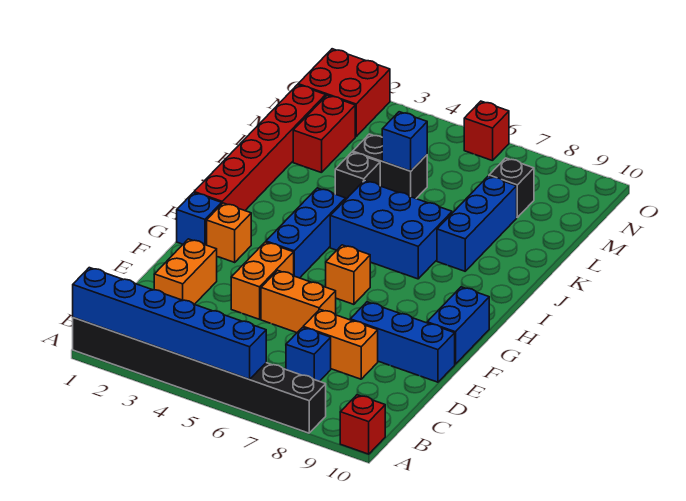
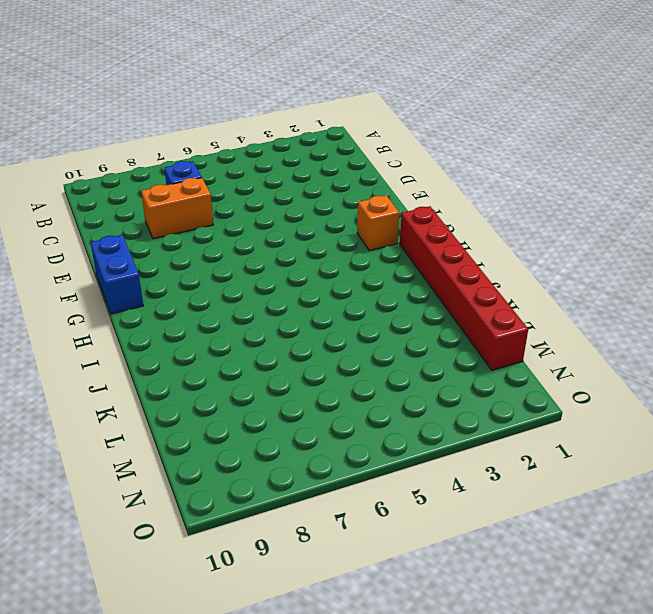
none -> black 1x8 brick [73,318,326,433]
none -> red 1x1 brick [340,395,385,454]
none -> orange 1x2 brick [154,239,217,304]

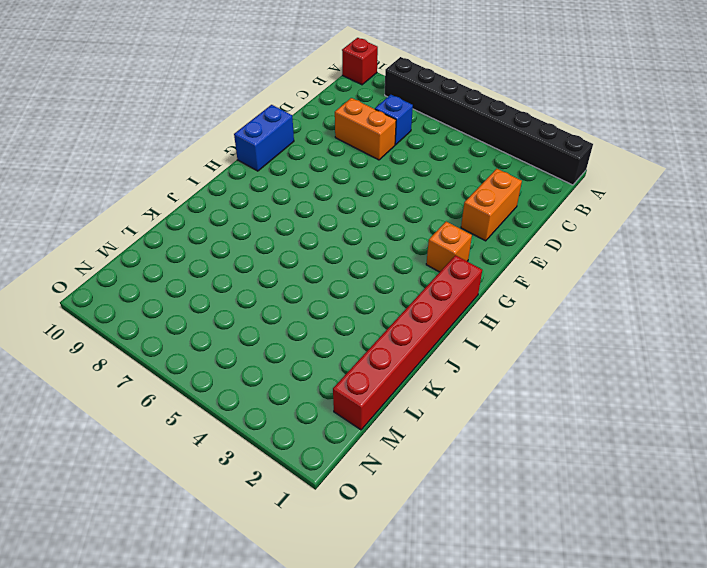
none -> orange 1x2 brick [231,242,294,319]
none -> orange 1x2 brick [261,270,336,333]
none -> blue 1x3 brick [350,302,455,382]

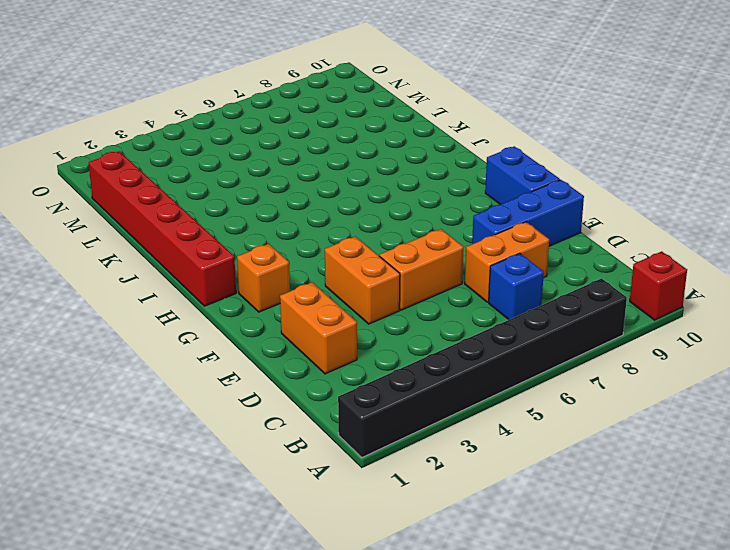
none -> blue 1x1 brick [177,193,222,245]
none -> blue 1x3 brick [266,188,346,278]
none -> orange 1x1 brick [326,245,370,304]

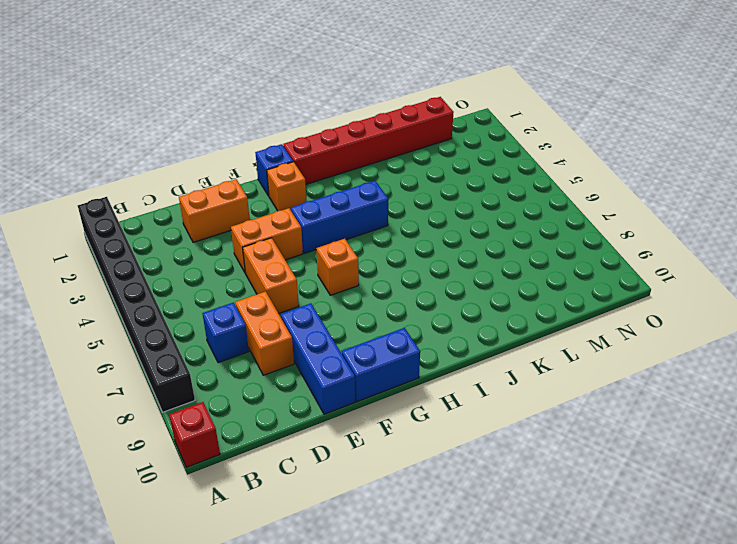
none -> blue 2x3 brick [330,181,452,279]
none -> blue 1x3 brick [437,176,517,271]
none -> black 1x1 brick [335,152,380,199]

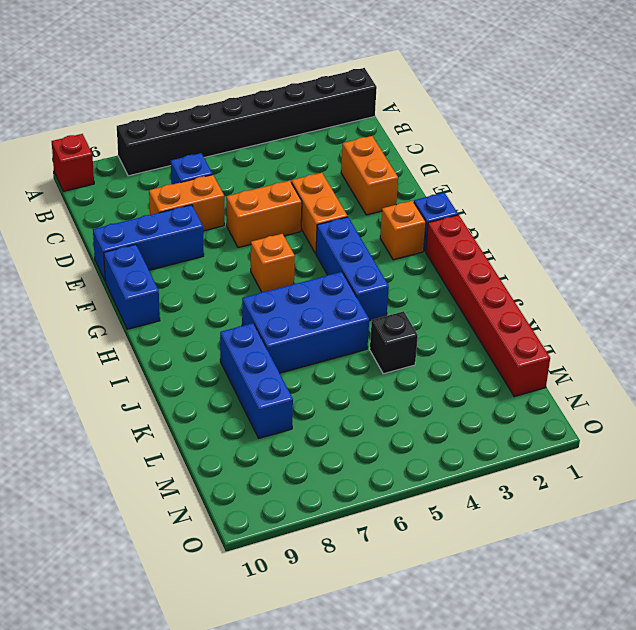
none -> red 1x2 brick [293,95,355,173]
none -> black 1x2 brick [353,134,427,198]
none -> black 1x1 brick [489,158,534,217]

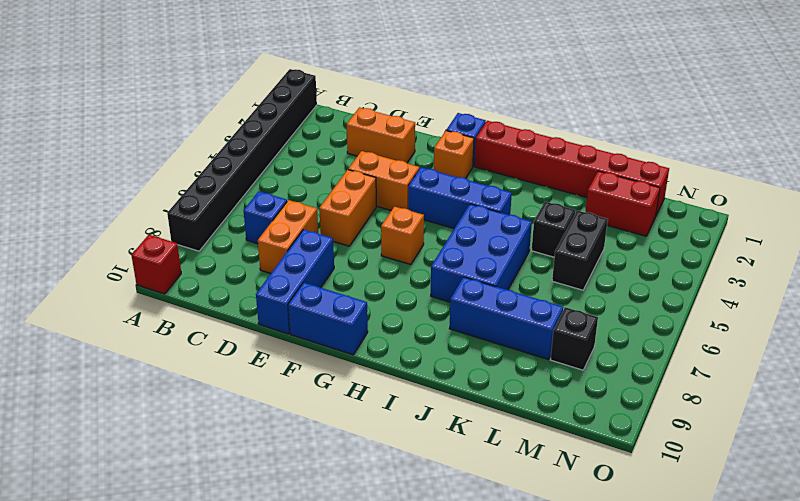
none -> red 2x2 brick [298,49,390,137]
none -> red 1x1 brick [464,101,509,161]
none -> blue 1x6 brick [73,268,266,379]

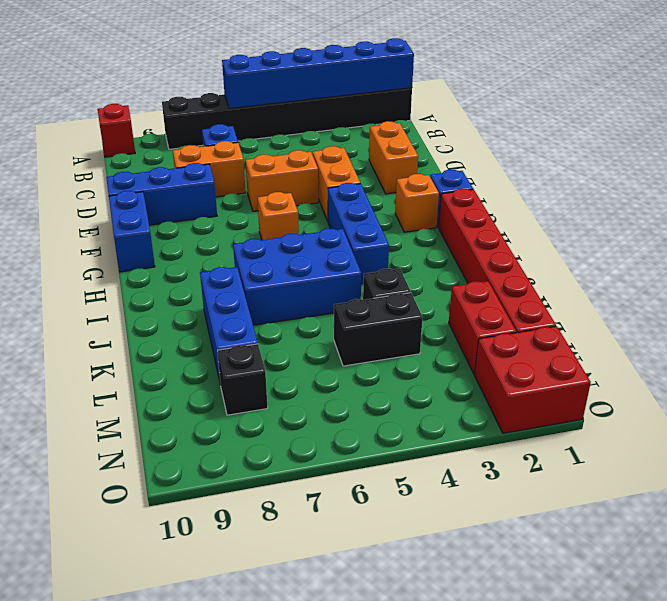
none -> red 1x1 brick [464,101,509,161]
none -> blue 1x1 brick [382,112,427,171]

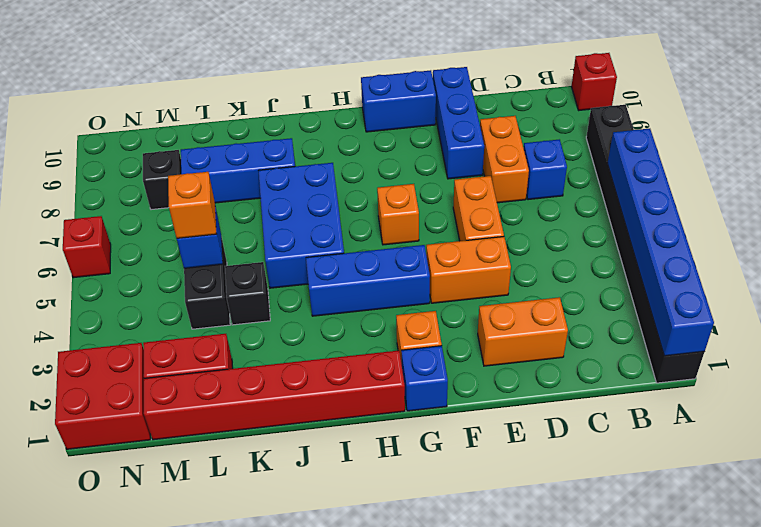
orange 1x1 brick [168,172,216,238] -> none

